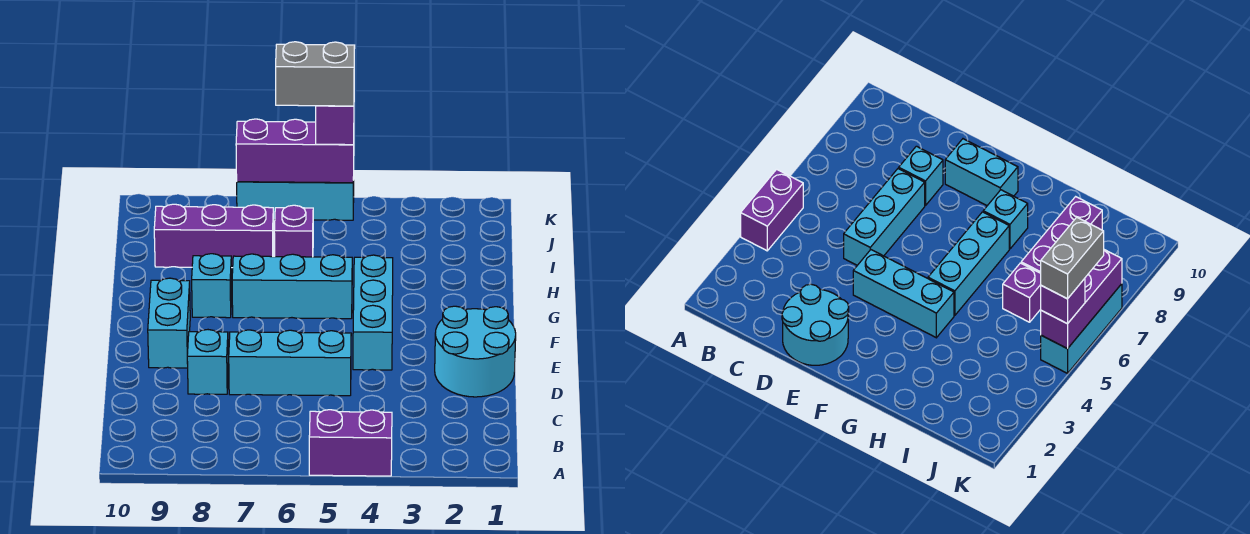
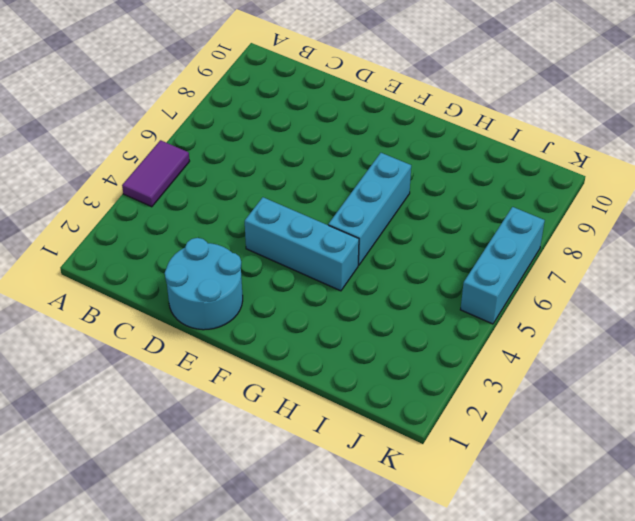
purple 1x2 tile [122,140,190,207] -> purple 1x2 brick [309,410,392,476]
none -> cyan 1x3 brick [229,330,351,396]
none -> cyan 1x1 brick [187,330,228,394]
none -> cyan 1x2 brick [148,278,190,368]

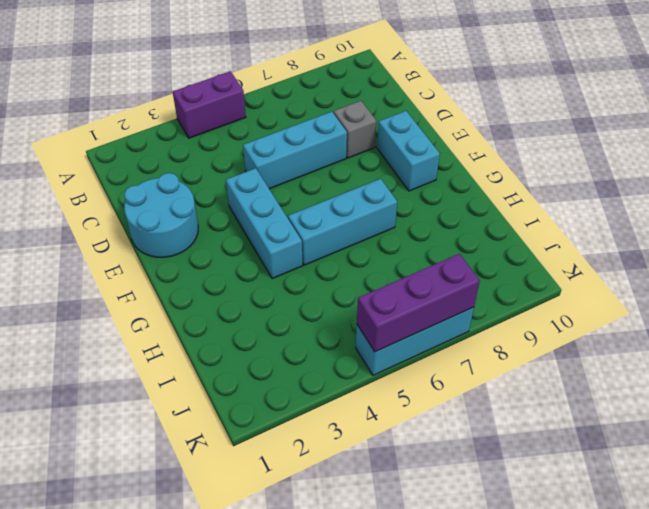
grey 1x1 brick [334,101,376,158] -> cyan 1x1 brick [187,330,228,394]
none -> cyan 1x1 brick [192,254,232,318]
none -> purple 1x1 brick [274,205,313,257]
none -> purple 1x3 brick [154,204,274,268]

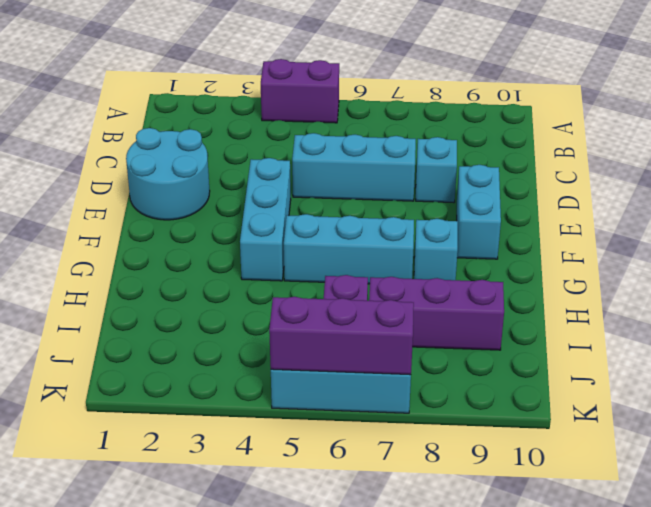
none -> purple 1x1 brick [316,106,354,145]
none -> grey 1x2 brick [276,42,355,106]

